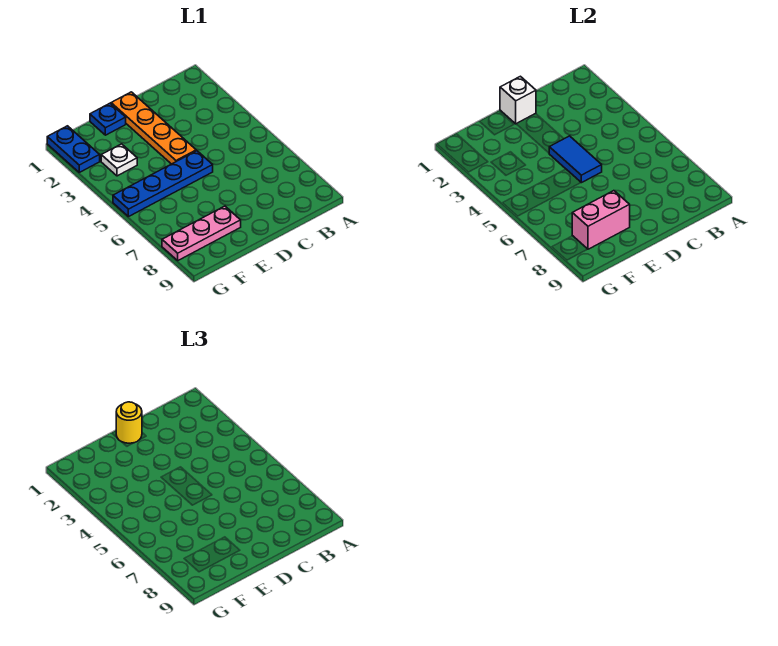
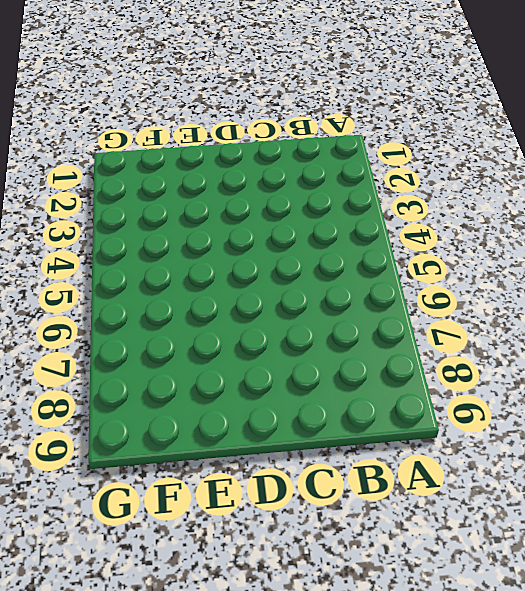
none -> orange 1x4 plate [111,92,196,164]
none -> blue 1x4 plate [113,151,213,217]

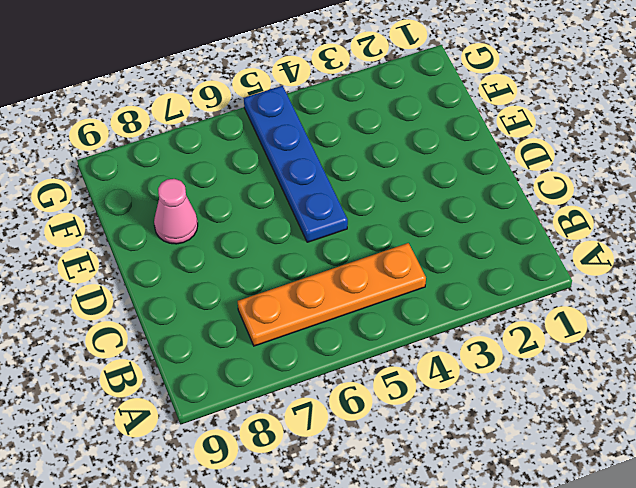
orange 1x4 plate [238,243,426,346] -> orange 1x4 plate moved to [111,92,196,164]
pink 1x1 cone [154,179,198,244] -> pink 1x3 plate [162,206,241,260]
none -> blue 1x1 plate [90,103,126,135]
none -> white 1x1 plate [101,144,137,176]

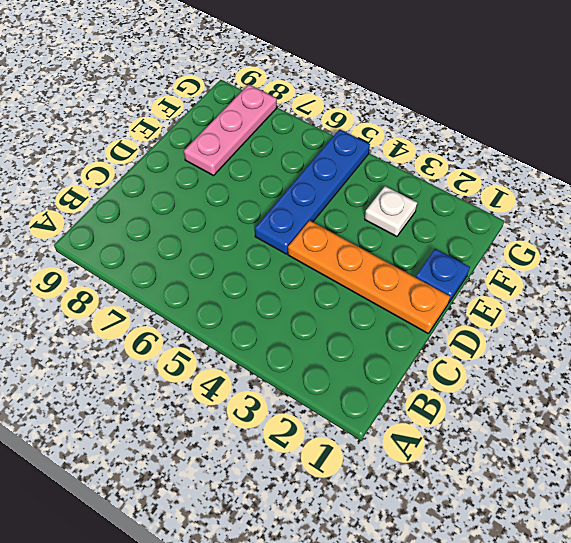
none -> blue 1x2 plate [47,126,100,172]
none -> white 1x1 brick [500,76,536,124]

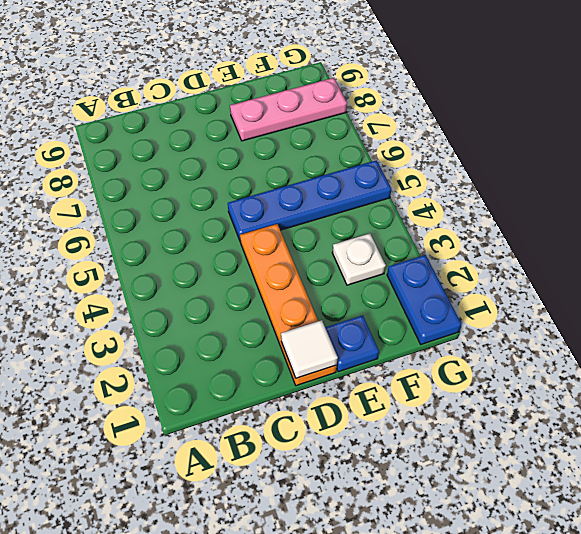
white 1x1 tile [281,320,338,378] -> white 1x1 brick [500,76,536,124]
none -> blue 1x2 tile [549,136,602,183]
none -> pink 1x2 brick [572,191,630,249]

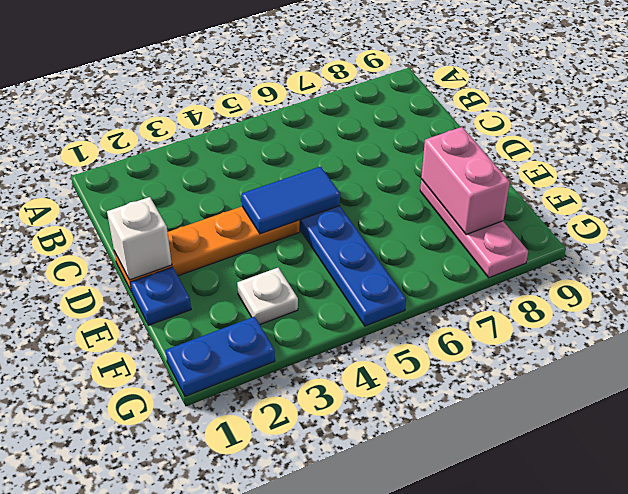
none -> yellow 1x1 round brick [116,402,142,443]

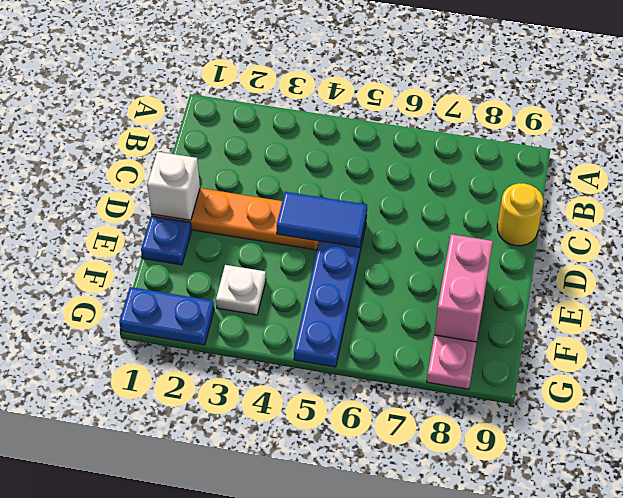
yellow 1x1 round brick [497,183,543,246] -> yellow 1x1 round brick moved to [116,402,142,443]

